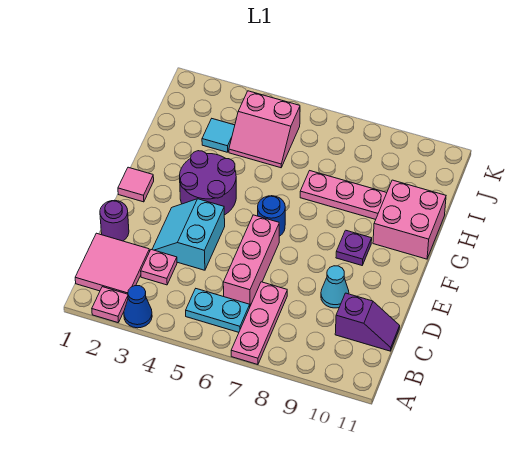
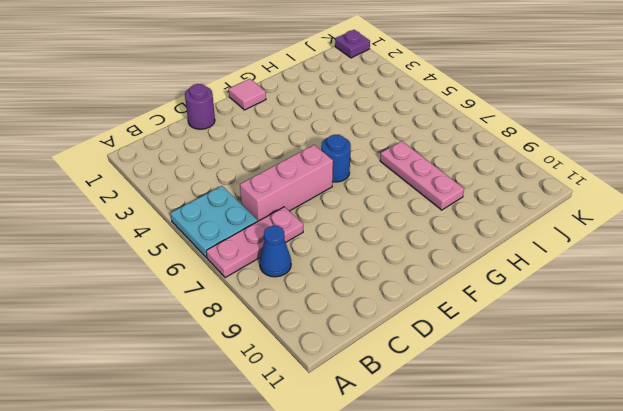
cyan 2x2 plate [170,186,258,258] -> cyan 1x2 plate [186,289,250,332]
blue 1x1 cone [259,226,291,277] -> blue 1x1 cone moved to [124,286,152,328]
purple 1x1 plate [335,30,370,58] -> purple 1x1 plate moved to [336,230,372,265]
none -> pink 1x1 plate [92,287,128,323]
none -> pink 2x2 tile [75,233,150,294]
none -> pink 1x1 plate [141,250,177,285]

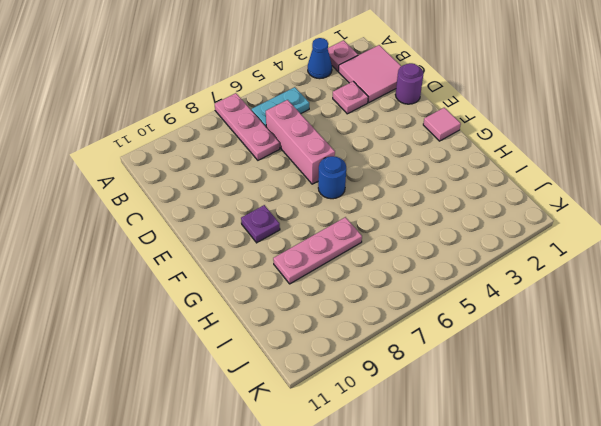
none -> purple 1x2 slope [335,293,400,351]
none -> cyan 2x2 slope [152,199,225,270]
none -> cyan 1x1 cone [321,266,349,308]

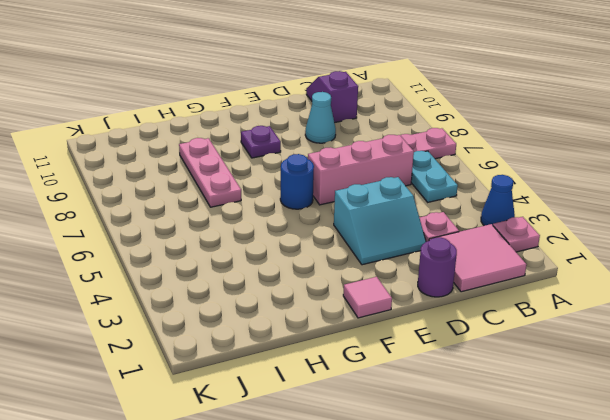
none -> purple 2x2 round brick [180,151,236,215]
none -> pink 2x2 brick [373,180,446,259]
none -> cyan 1x1 tile [202,119,235,152]

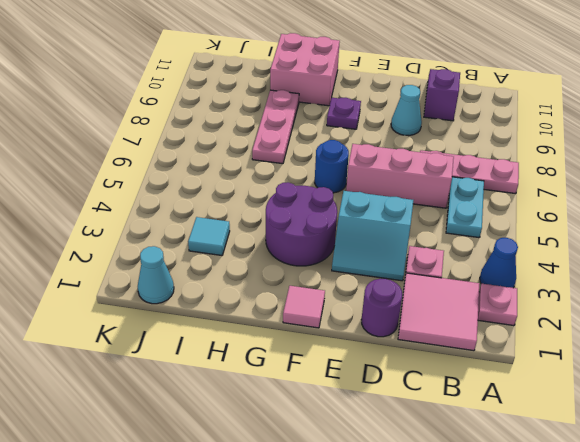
cyan 1x1 cone [138,246,174,304] -> none
none -> pink 2x2 slope [229,91,300,168]

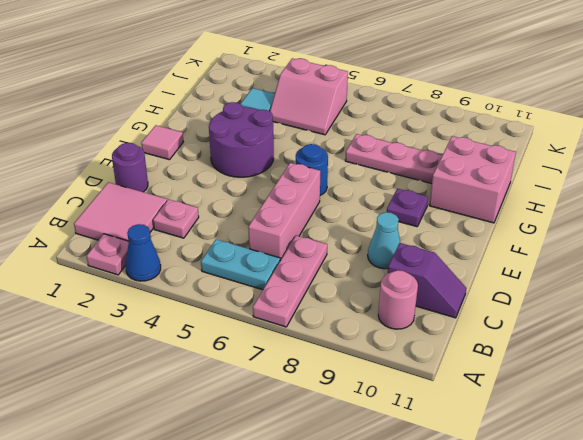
pink 1x1 round brick [378,270,418,329] -> none
none -> cyan 2x2 slope [152,199,225,270]

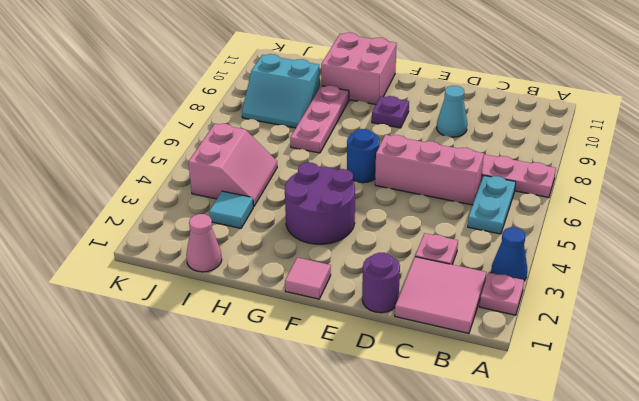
pink 1x1 cone [186,214,222,272] -> none
cyan 2x2 slope [242,54,320,128] -> cyan 2x2 slope moved to [152,199,225,270]
none -> purple 1x2 slope [335,293,400,351]

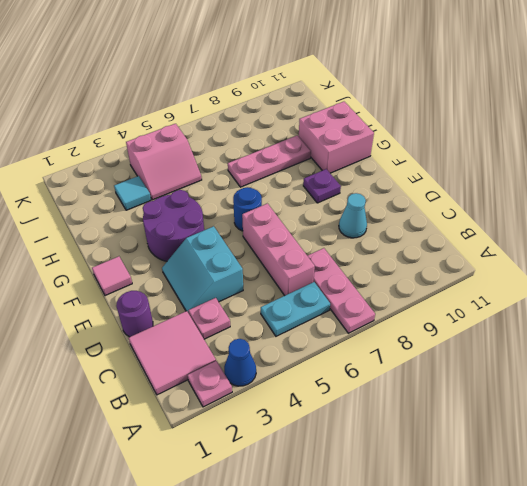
none -> purple 1x2 slope [335,293,400,351]

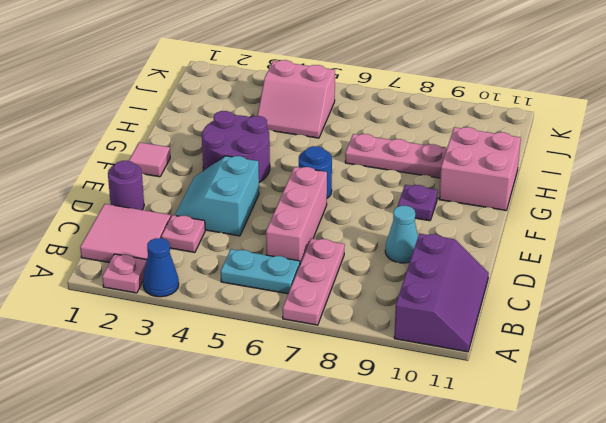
purple 2x3 slope [394,234,489,352] -> purple 1x2 slope [335,293,400,351]
none -> cyan 1x1 tile [202,119,235,152]

